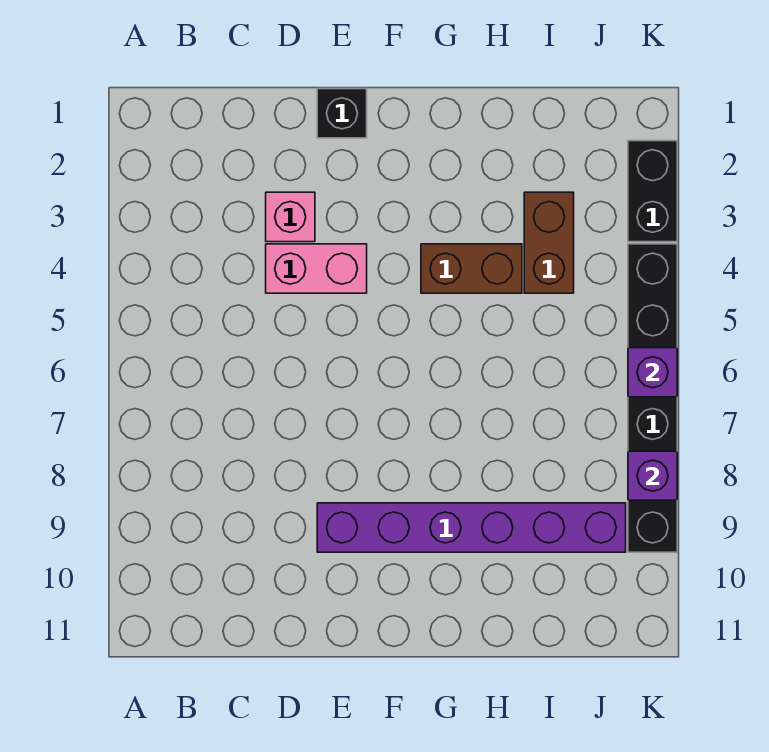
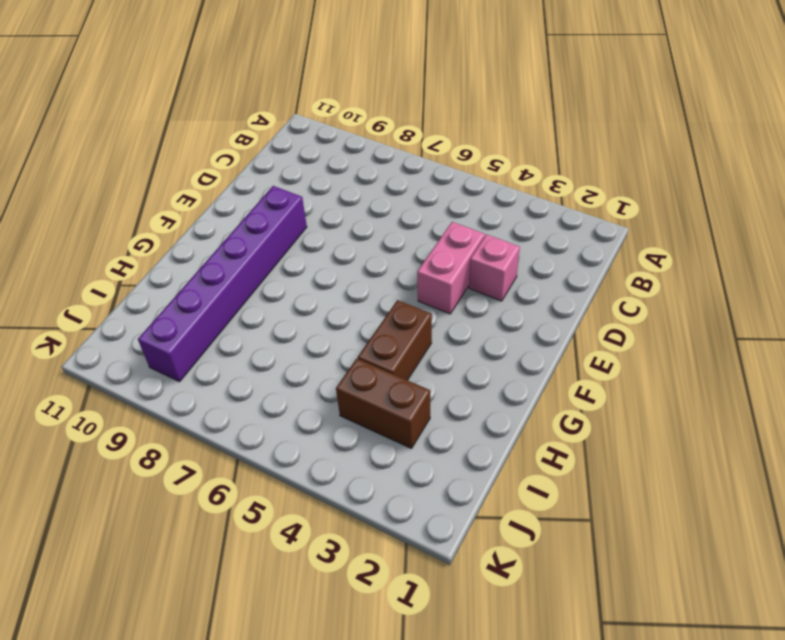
none -> black 1x1 brick [317,89,367,138]
none -> black 1x2 brick [628,141,677,242]

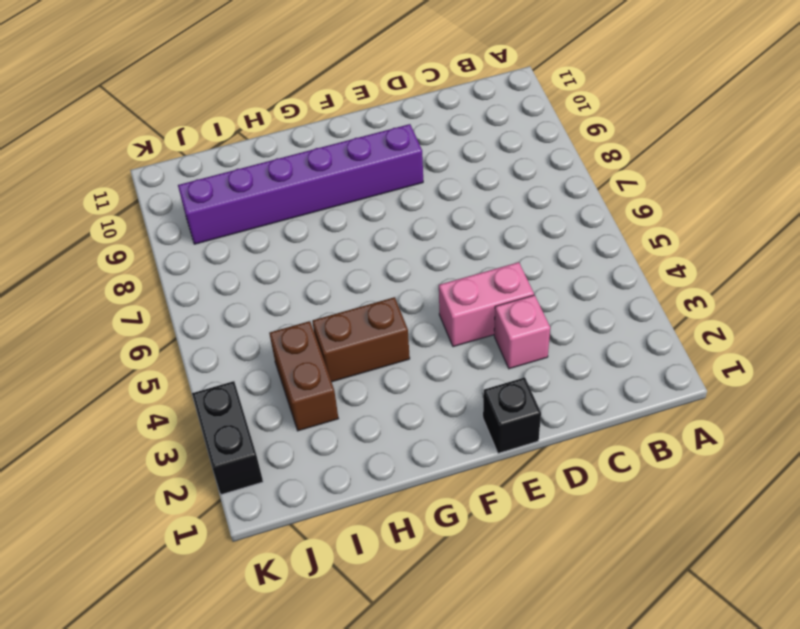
none -> black 1x6 brick [628,244,677,552]
none -> purple 1x1 brick [628,348,677,397]

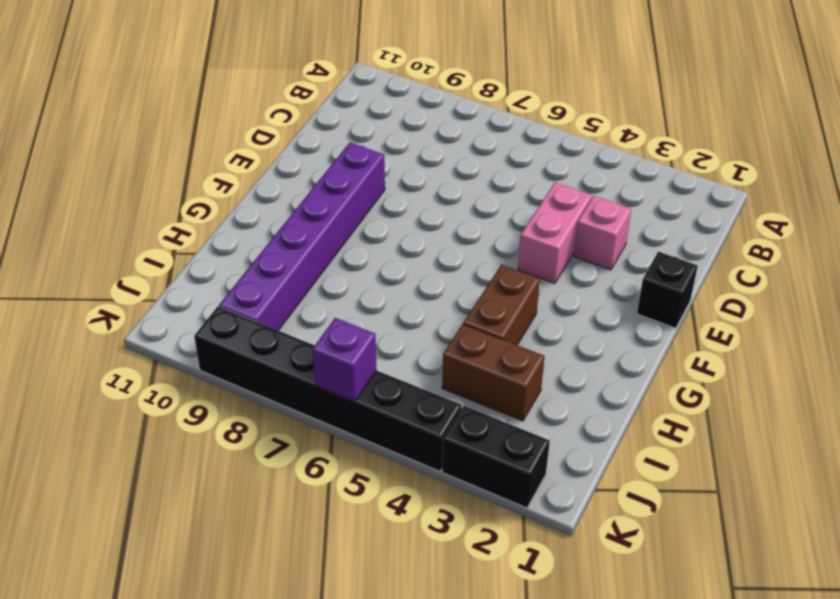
none -> purple 1x1 brick [628,451,677,500]

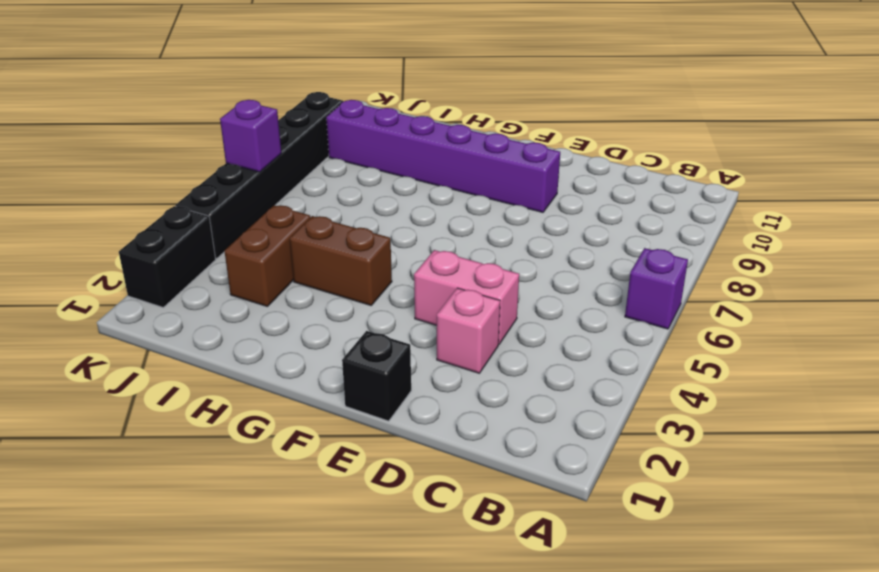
purple 1x1 brick [625,248,688,329] -> purple 1x1 brick moved to [628,451,677,500]

